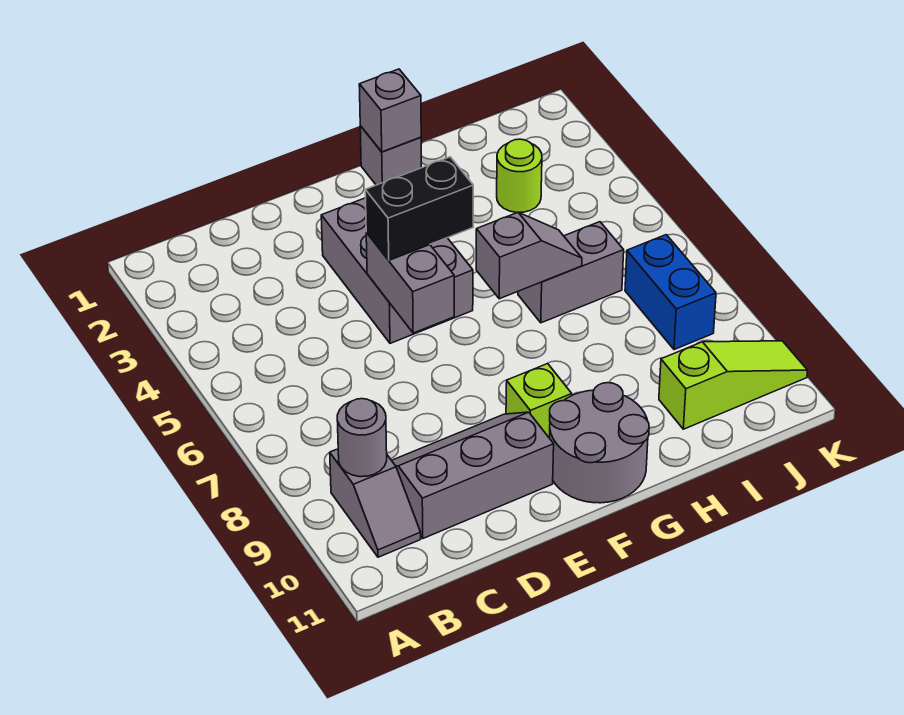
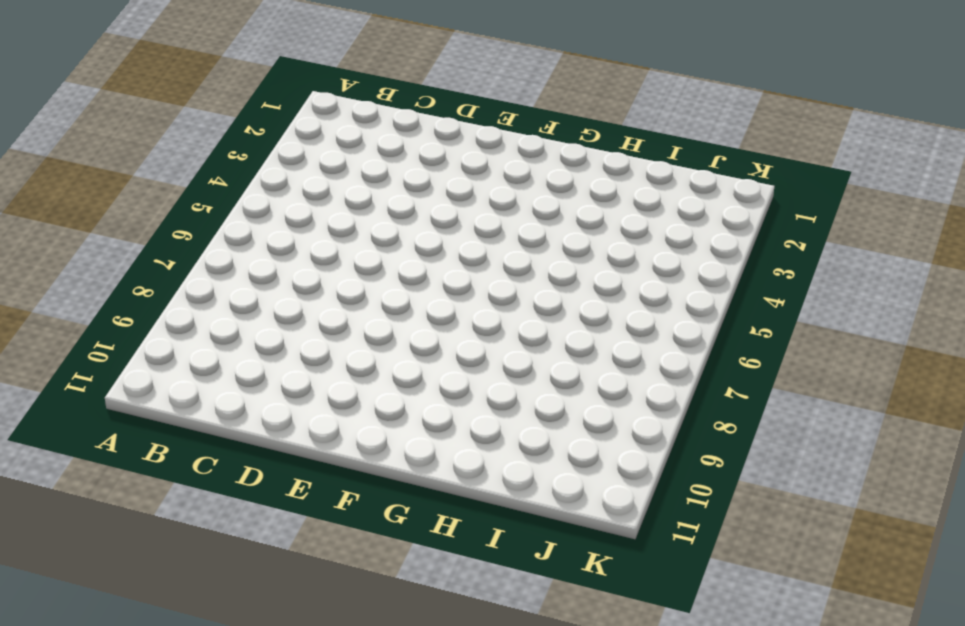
none -> grey 1x2 slope [330,449,421,557]
none -> grey 2x3 slope [392,412,554,538]
none -> grey 2x3 brick [321,198,473,343]

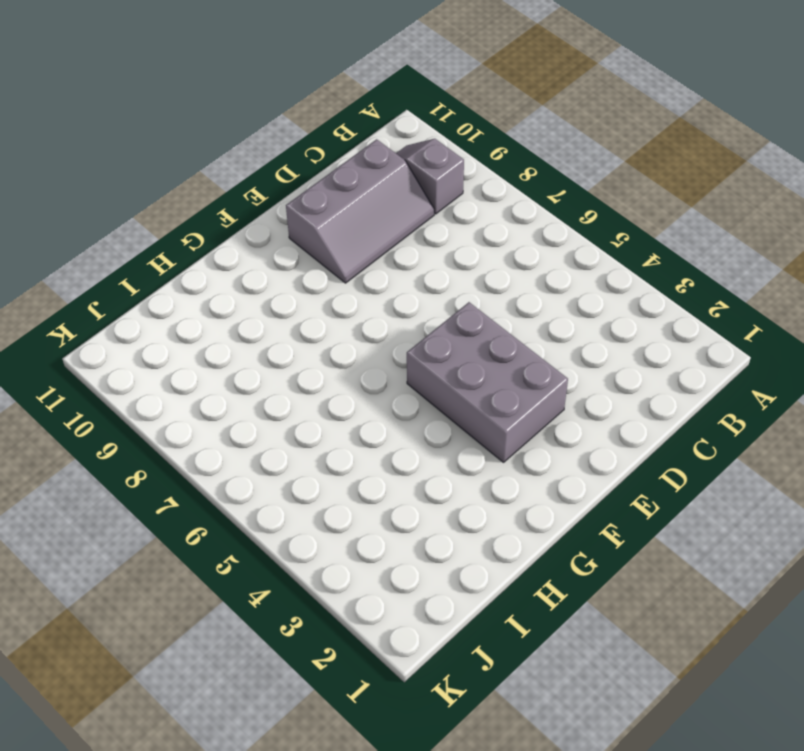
none -> lime 1x1 brick [506,364,572,437]
none -> grey 2x2 round brick [549,383,649,503]
none -> grey 1x1 brick [360,126,421,185]

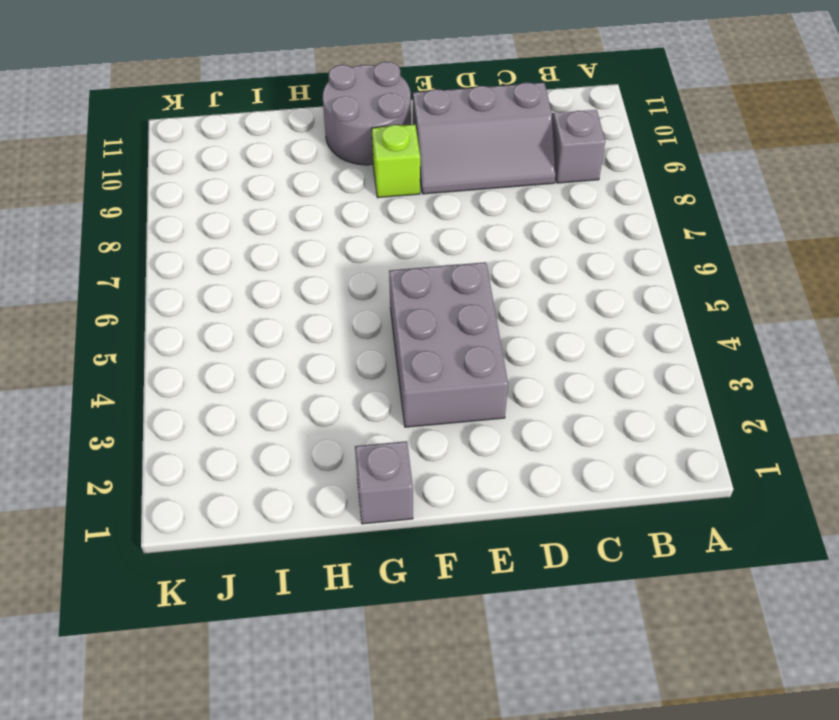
none -> grey 1x2 brick [518,222,624,323]
none -> lime 1x1 round brick [497,139,542,213]
none -> lime 1x3 slope [659,341,808,429]

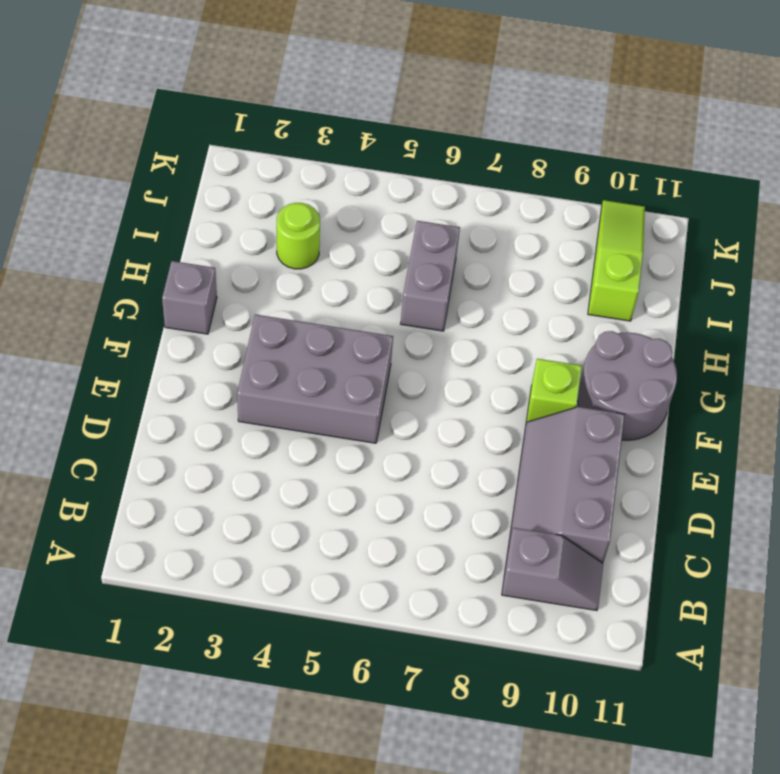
none -> blue 1x2 brick [625,235,716,350]
none -> grey 1x1 round brick [337,399,387,477]
none -> grey 1x2 brick [366,232,454,333]

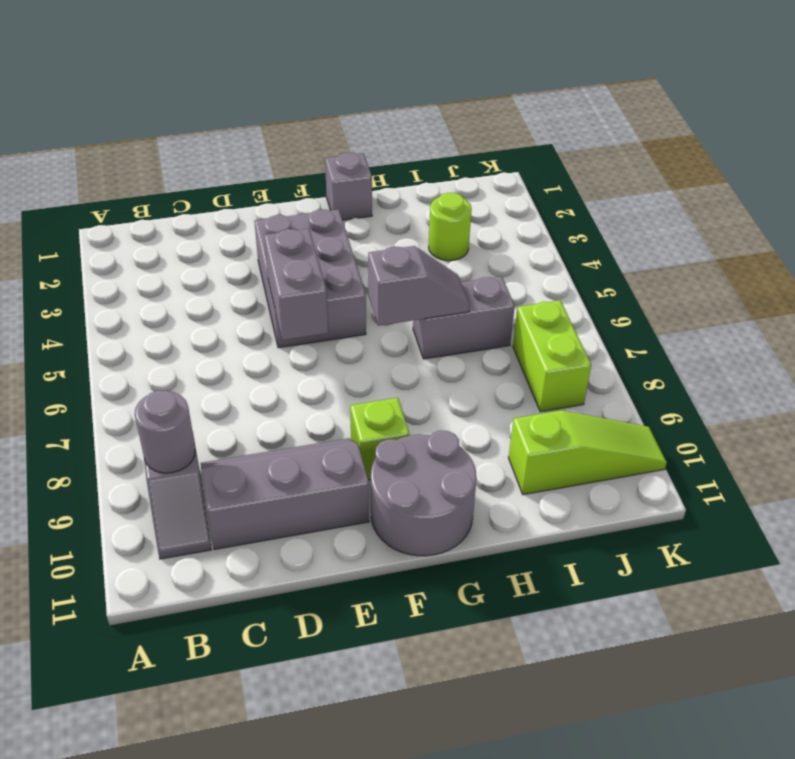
lime 1x2 brick [513,301,591,412] -> blue 1x2 brick [625,235,716,350]
none -> grey 1x1 brick [359,69,421,152]
none -> black 1x2 brick [365,157,473,260]

